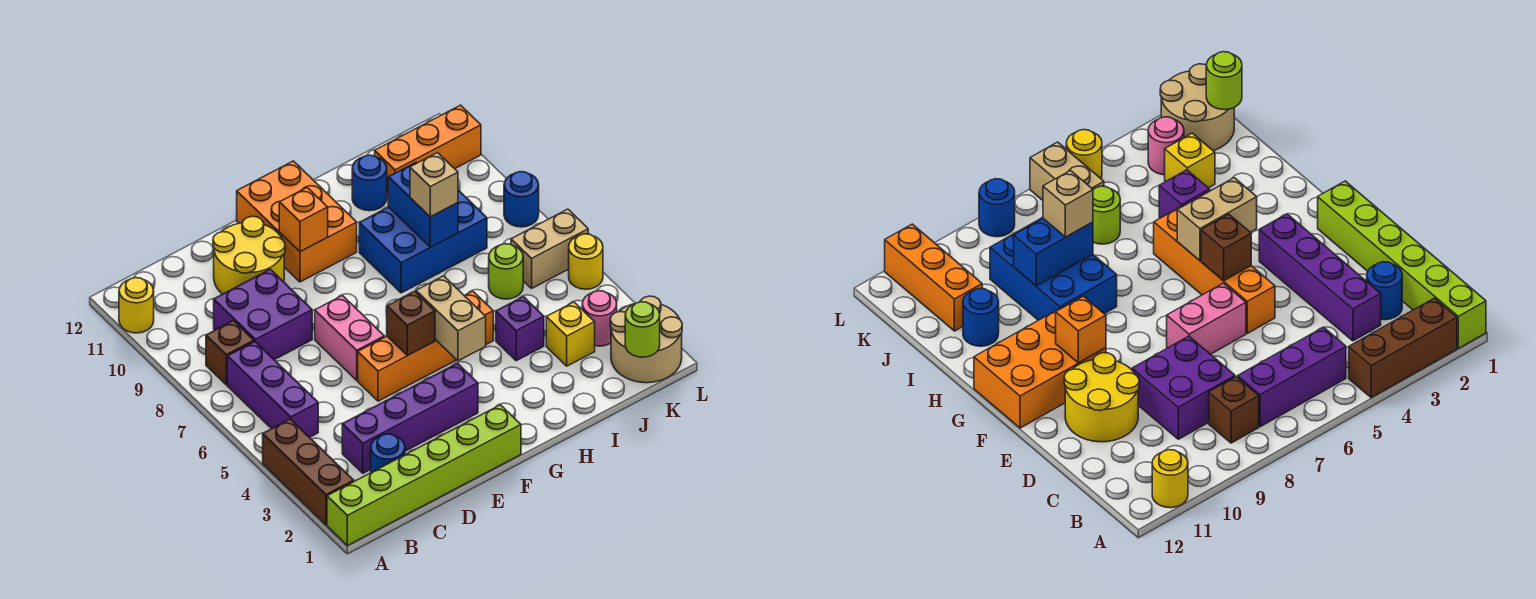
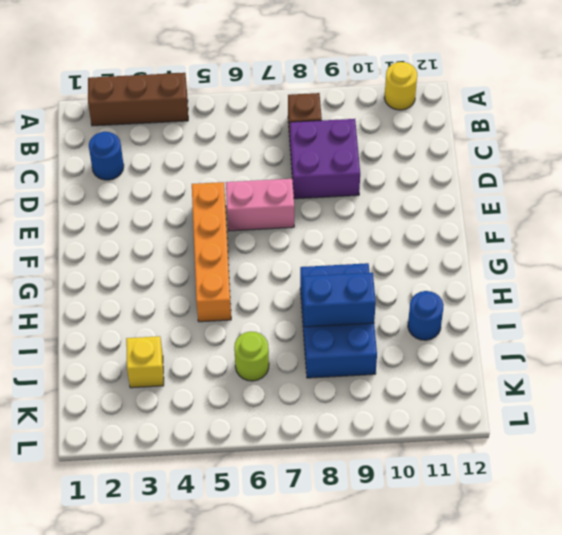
none -> lime 1x6 brick [327,405,521,546]
none -> purple 1x3 brick [227,342,318,437]
none -> purple 1x4 brick [342,363,478,473]

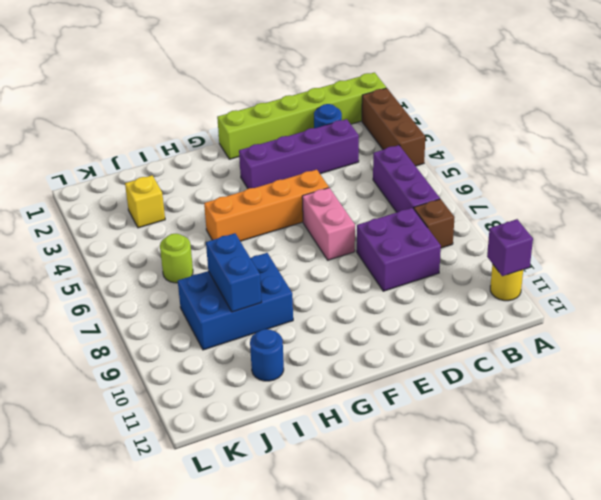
purple 1x1 brick [487,219,533,276] -> purple 1x1 brick moved to [496,297,544,361]
none -> yellow 2x2 round brick [213,216,285,294]
none -> orange 2x3 brick [237,161,357,282]
none -> orange 1x3 brick [375,105,481,193]

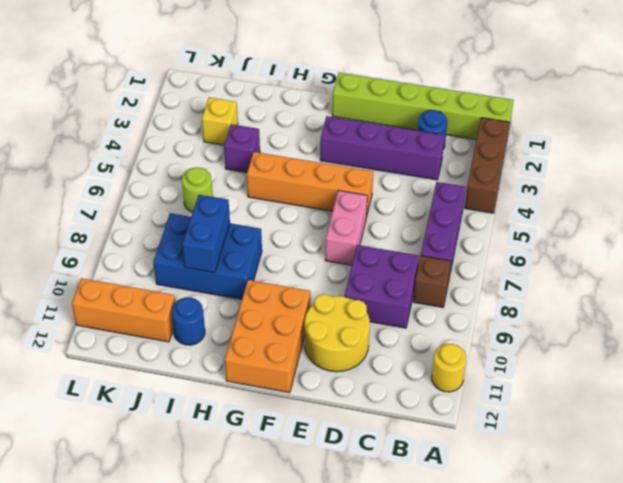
none -> tan 2x2 round brick [610,296,682,383]
none -> pink 1x1 round brick [582,291,617,346]
none -> tan 1x2 brick [511,209,588,288]

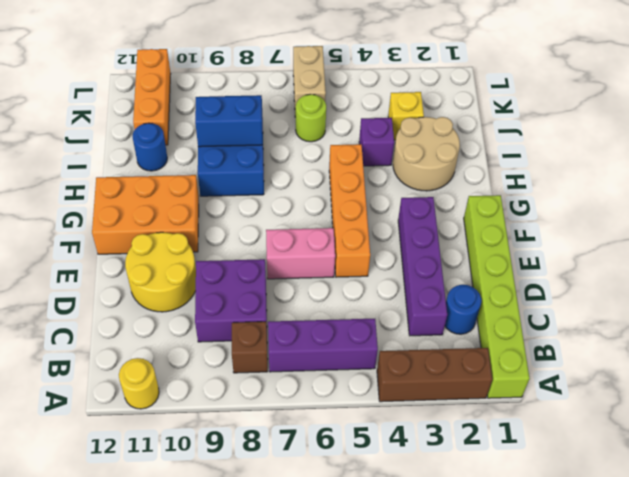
tan 2x2 round brick [393,117,460,191] -> tan 2x2 round brick moved to [610,296,682,383]
none -> pink 1x1 round brick [582,291,617,346]
none -> yellow 1x1 round brick [569,234,603,289]
none -> blue 1x1 round brick [504,172,539,227]

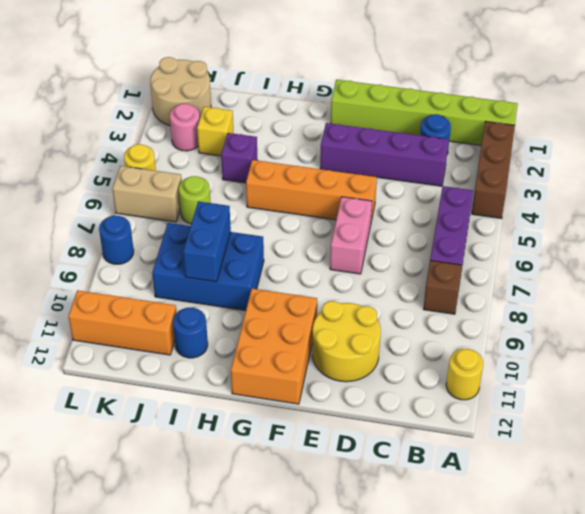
none -> purple 2x2 brick [214,269,312,360]
none -> brown 1x1 brick [386,291,435,356]
none -> orange 1x1 brick [279,188,328,252]

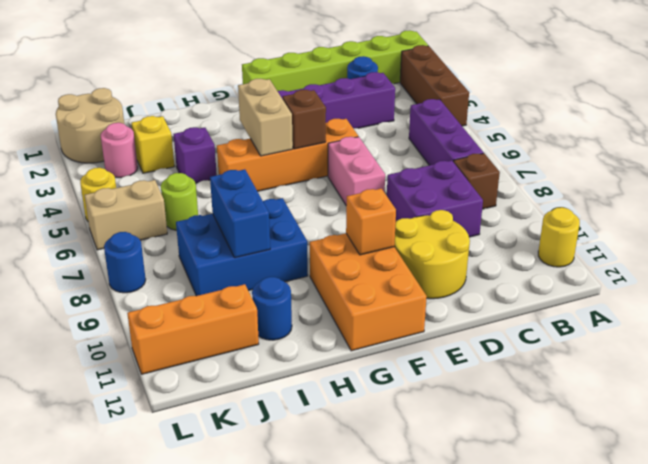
none -> lime 1x1 round brick [625,302,660,357]
none -> tan 1x1 brick [410,153,458,217]

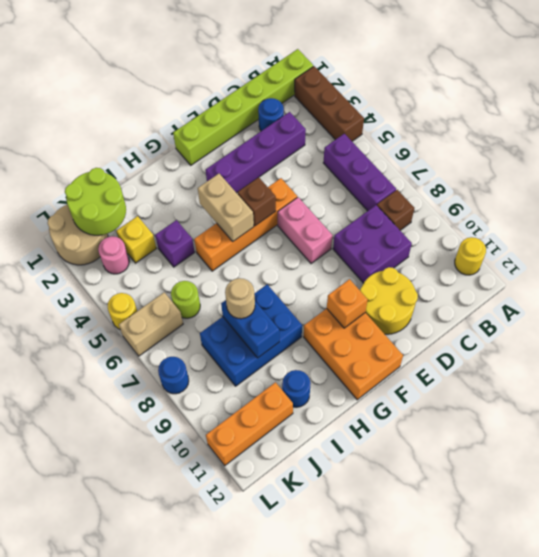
tan 1x1 round brick [225,278,255,319] -> tan 1x1 brick [410,153,458,217]
lime 2x2 round brick [65,168,126,235] -> lime 1x1 round brick [625,302,660,357]

